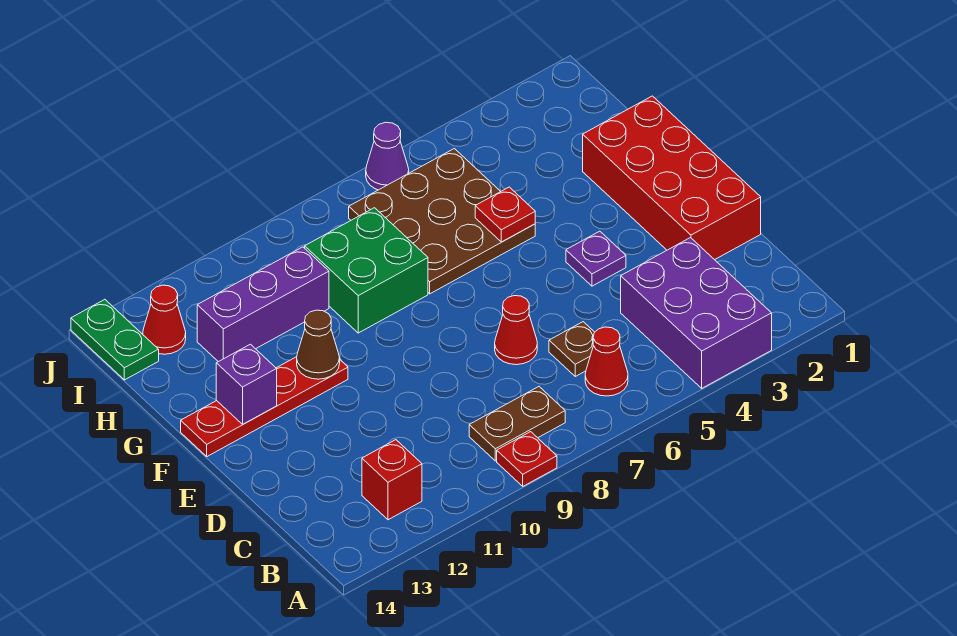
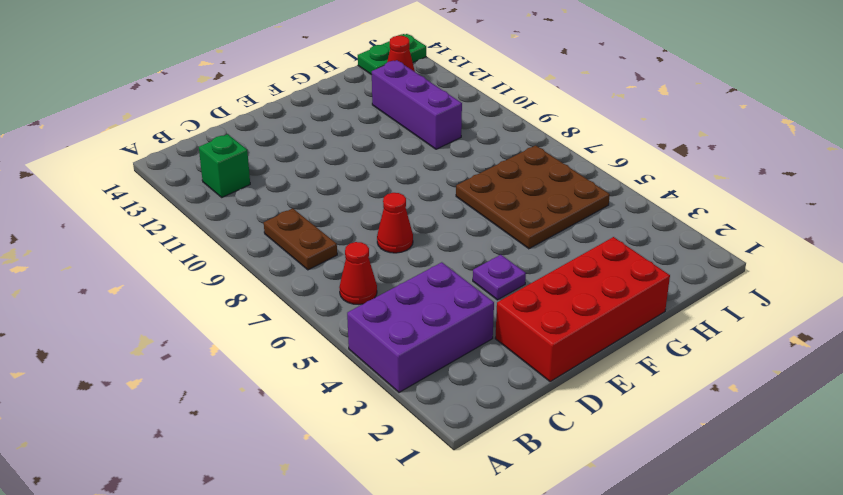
green 1x1 brick [199,134,250,197] -> red 1x1 brick [362,440,422,520]
none -> red 1x1 plate [497,432,557,486]
none -> brown 1x1 plate [549,322,595,376]
none -> red 1x4 plate [181,357,348,456]

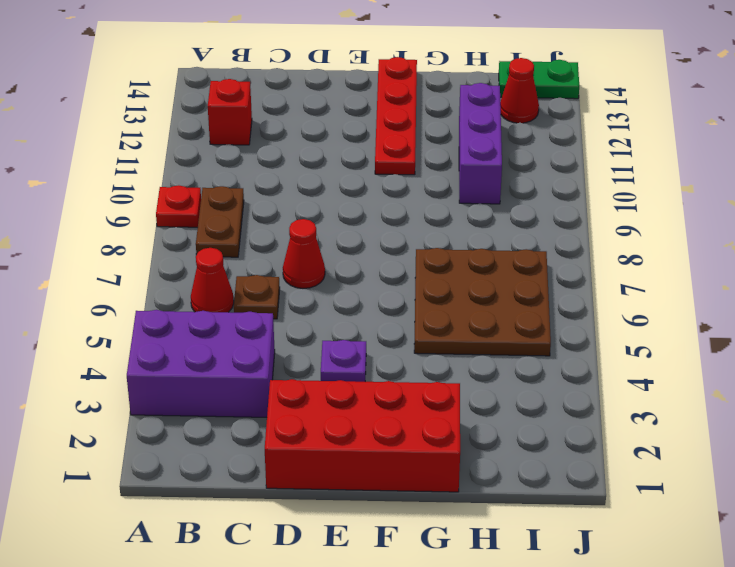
none -> green 2x2 brick [305,208,428,333]
none -> purple 1x1 cone [366,122,409,190]
none -> brown 1x1 cone [297,310,340,379]

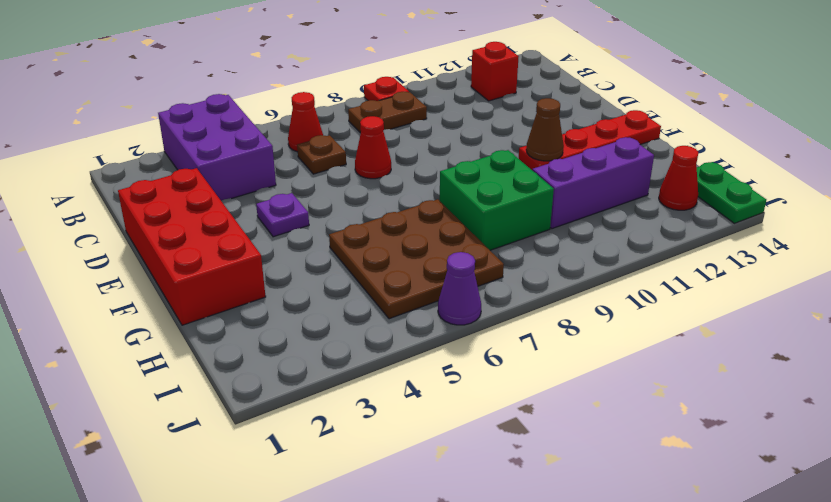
none -> purple 1x1 brick [216,344,277,424]
none -> red 1x1 plate [475,187,535,242]

